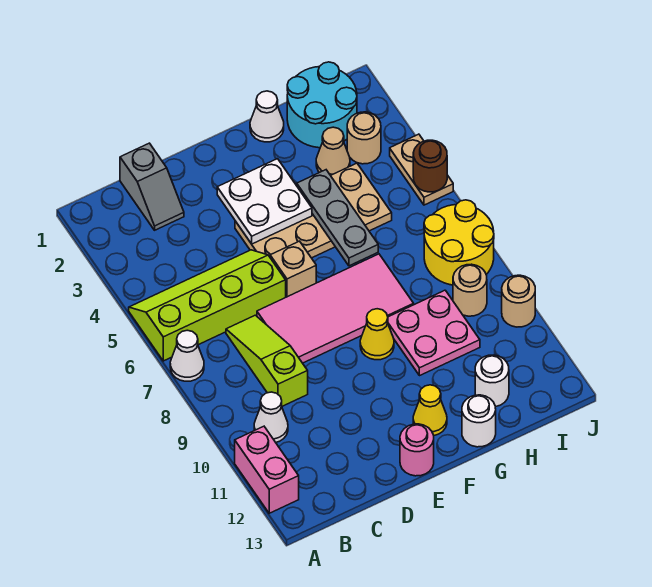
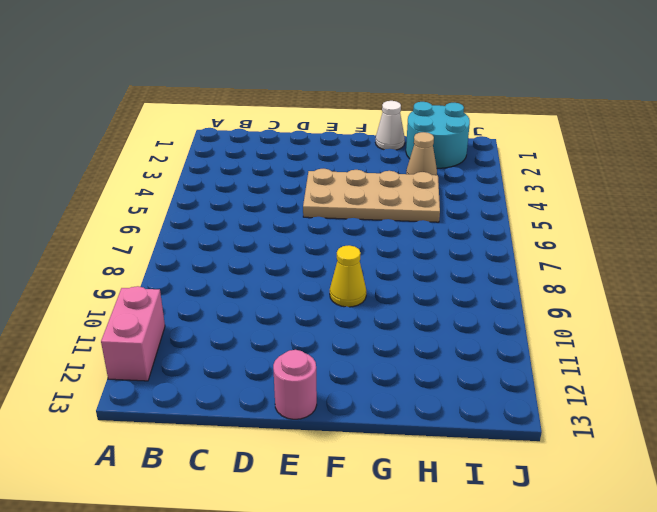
none -> lime 2x4 slope [129,250,286,361]
none -> white 1x1 cone [170,330,204,381]
none -> white 1x1 cone [254,392,288,442]

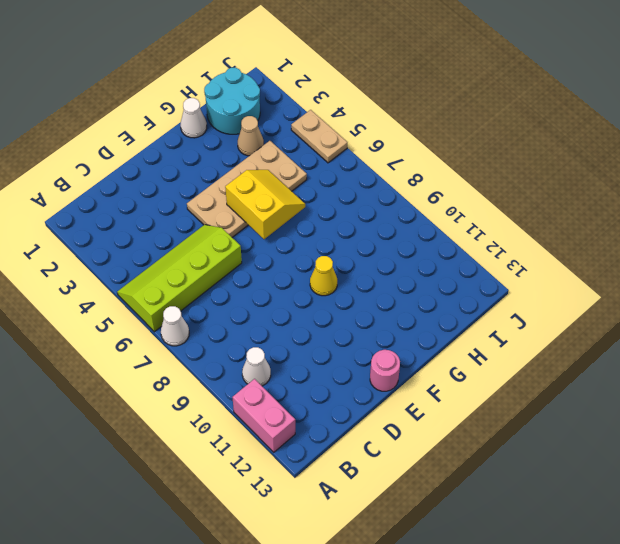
yellow 2x2 slope [225,170,305,239] -> grey 1x3 plate [297,170,378,266]
none -> grey 1x2 slope [120,143,184,230]
none -> lime 1x3 slope [226,315,308,406]
none -> pink 2x4 tile [257,254,414,363]

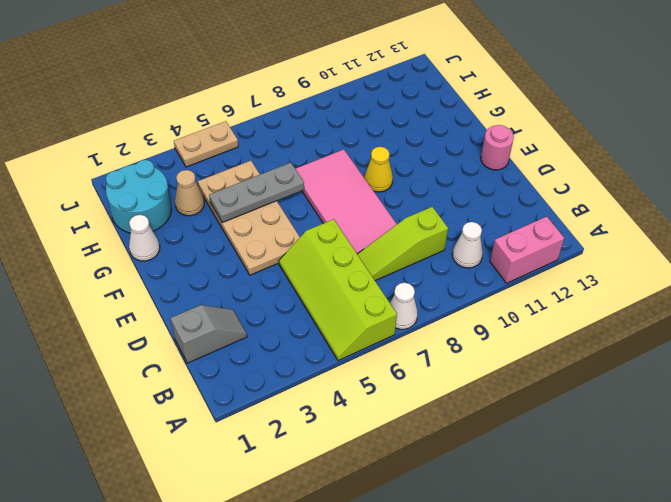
none -> tan 1x1 brick [270,241,316,297]
none -> yellow 1x1 cone [413,385,447,435]
none -> pink 2x2 plate [388,290,480,376]

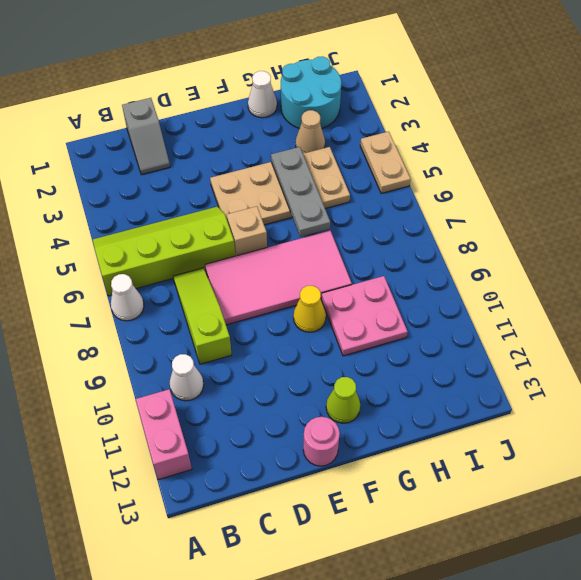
lime 1x1 cone [326,377,360,423] -> yellow 1x1 cone [413,385,447,435]
none -> white 1x1 round brick [462,395,496,447]
none -> white 1x1 round brick [475,355,509,407]
none -> tan 1x1 round brick [347,112,381,164]

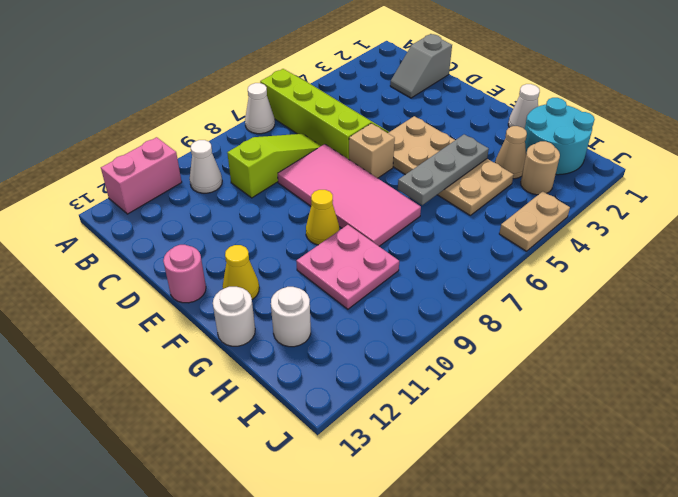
none -> yellow 2x2 round brick [424,200,494,285]
none -> tan 1x1 round brick [453,264,487,316]
none -> tan 1x1 round brick [502,275,535,327]

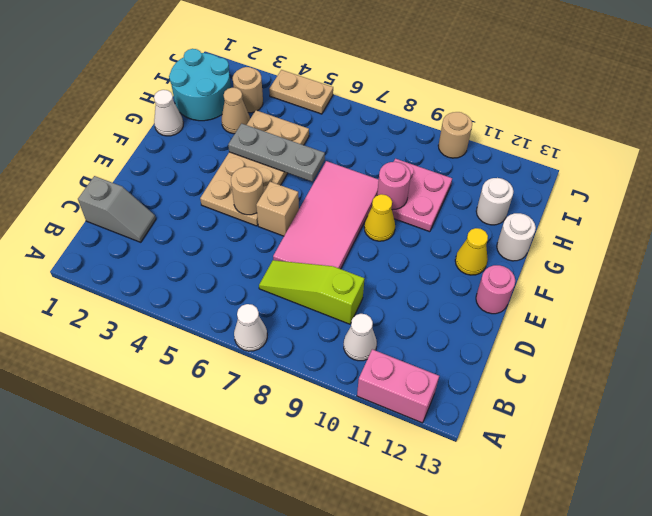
tan 1x1 round brick [231,167,264,215] -> tan 1x1 round brick moved to [453,264,487,316]
pink 1x1 round brick [377,162,411,210] -> none
none -> lime 2x4 slope [129,250,286,361]
none -> yellow 2x2 round brick [424,200,494,285]
none -> white 2x2 plate [217,159,312,244]

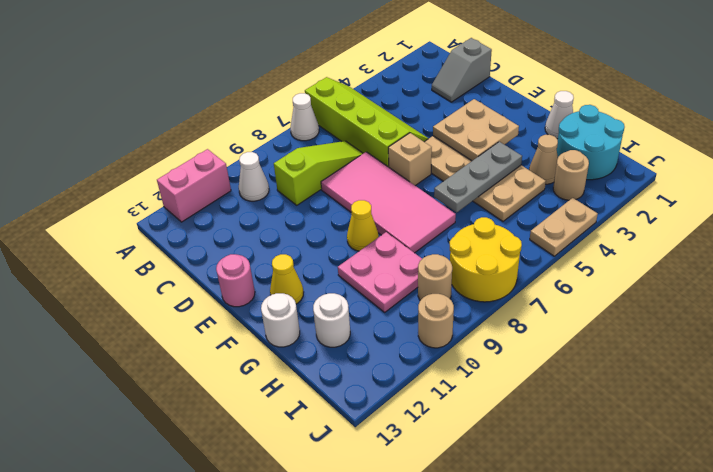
tan 2x2 plate [433,99,519,161] -> white 2x2 plate [217,159,312,244]
none -> brown 1x1 round brick [413,140,447,192]

